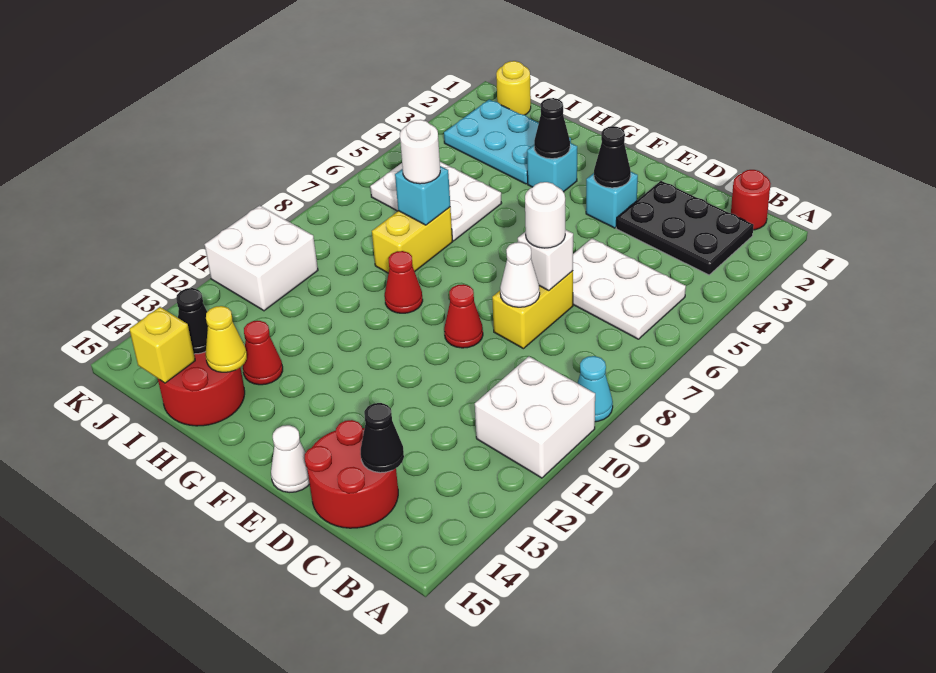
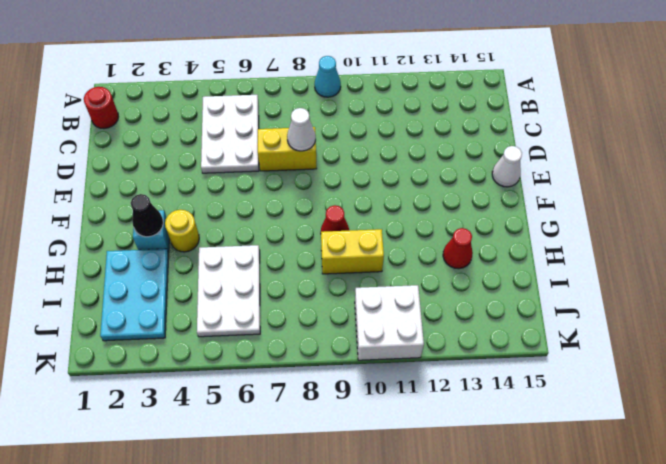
yellow 1x1 round brick [165,210,199,252] -> yellow 1x1 round brick moved to [496,61,531,115]
yellow 1x2 brick [321,229,384,274] -> yellow 1x2 brick moved to [372,207,453,273]
none -> white 2x2 brick [475,357,595,478]
none -> black 2x3 plate [616,181,754,275]
none -> red 2x2 round brick [305,420,398,528]
none -> cyan 1x1 brick [586,172,638,228]

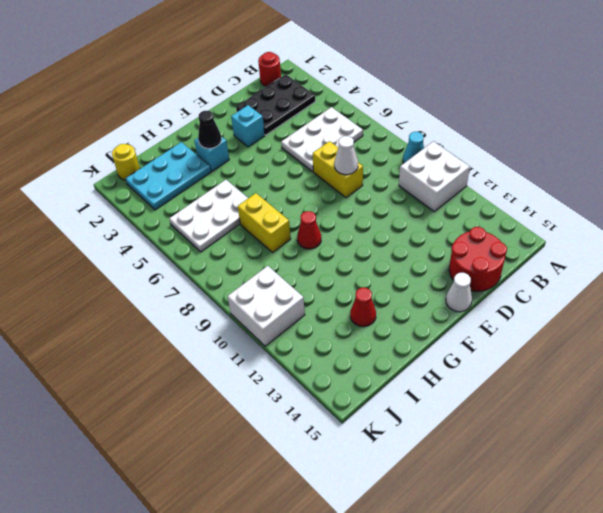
none -> red 1x1 cone [444,284,483,348]
none -> red 2x2 round brick [158,352,245,426]
none -> black 1x1 cone [361,403,404,473]
none -> white 1x1 brick [518,229,573,290]

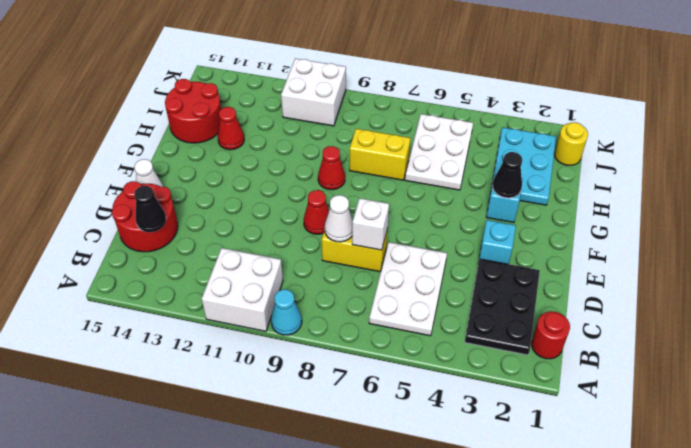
none -> black 1x1 cone [594,126,631,188]
none -> cyan 1x1 brick [395,166,450,225]
none -> yellow 1x1 cone [205,306,247,372]
none -> black 1x1 cone [176,288,208,354]

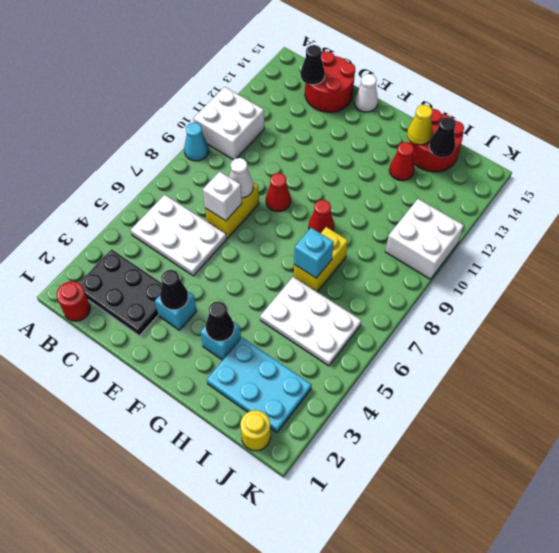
none -> yellow 1x1 brick [129,307,195,383]
none -> white 1x1 round brick [525,182,565,248]
none -> white 1x1 round brick [400,120,440,184]

